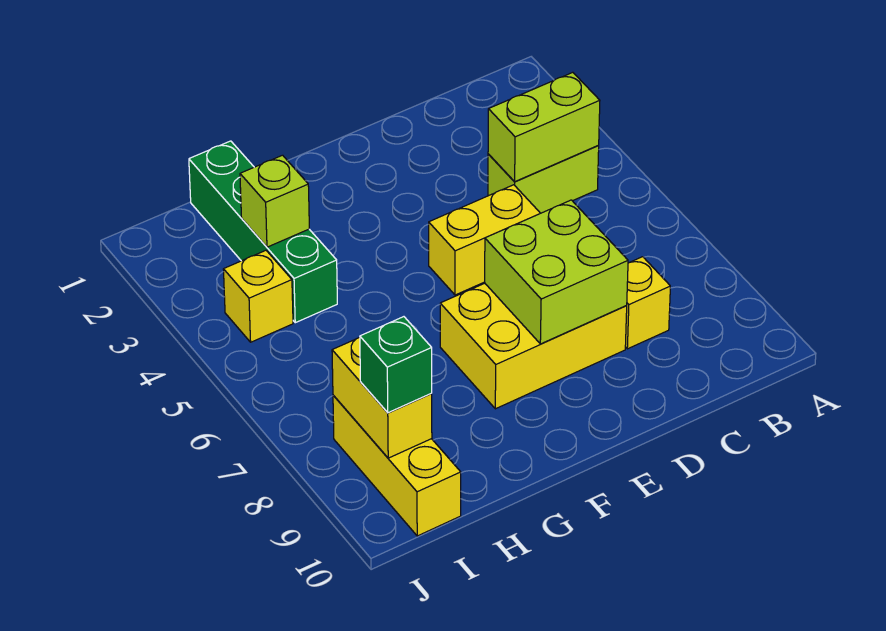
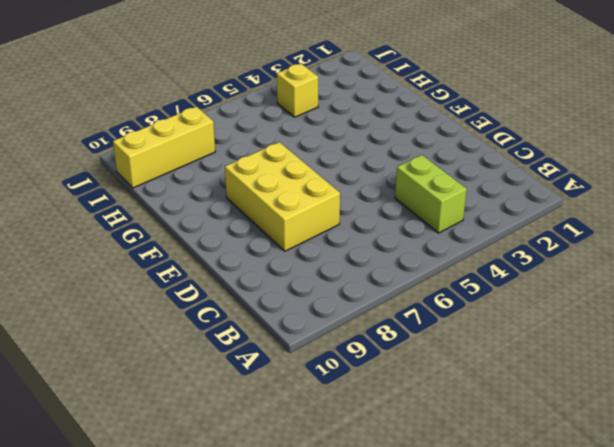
none -> yellow 1x1 brick [625,257,670,349]
none -> yellow 1x2 brick [429,185,540,295]
none -> green 1x4 brick [189,141,337,323]

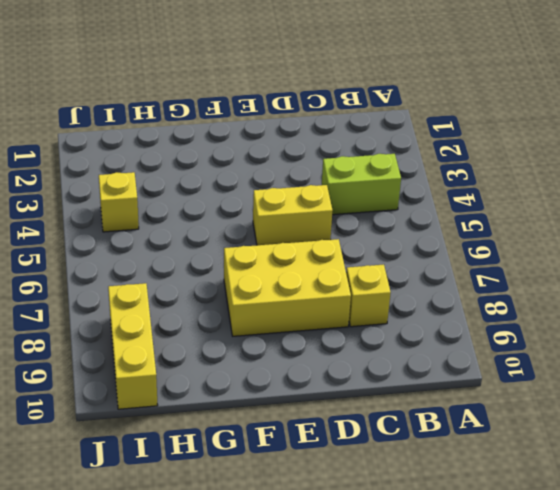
none -> green 1x4 brick [189,141,337,323]
none -> lime 1x2 brick [488,72,600,182]
none -> lime 2x2 brick [485,200,628,344]

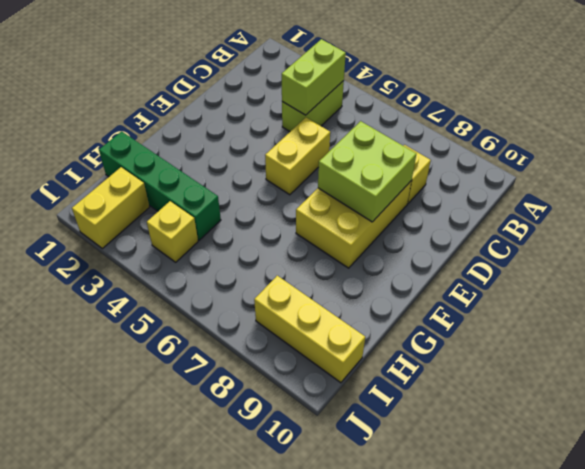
yellow 1x2 brick [72,167,149,248] -> yellow 1x2 brick turned to [332,337,432,458]
none -> lime 1x1 brick [240,155,309,247]
none -> green 1x1 brick [360,317,432,413]

